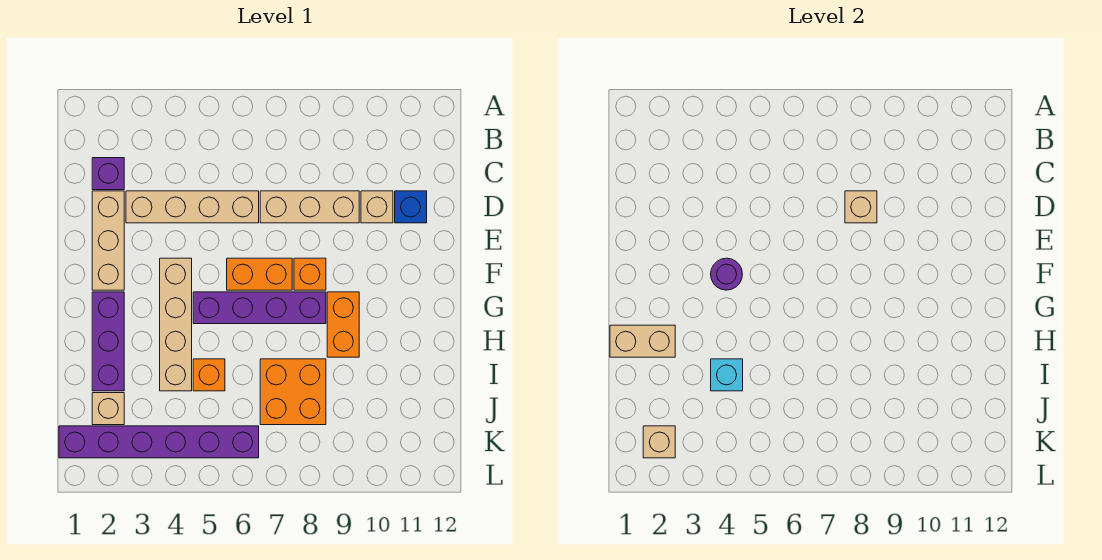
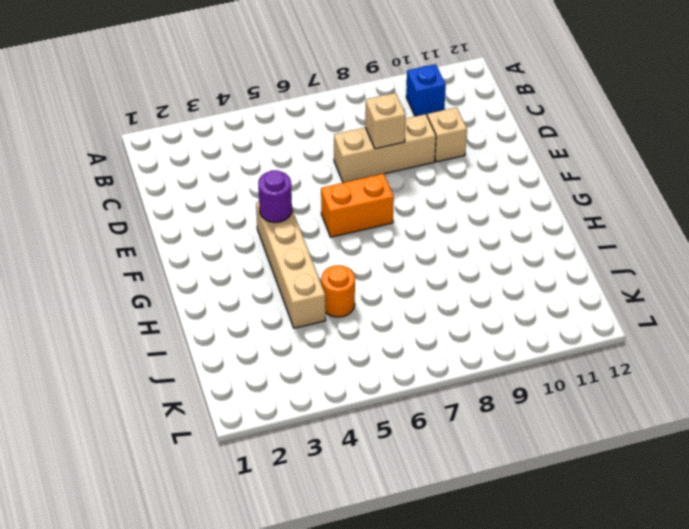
blue 1x1 brick [406,64,446,116] -> blue 1x1 brick moved to [395,191,427,223]
orange 1x1 round brick [321,265,355,317] -> orange 1x1 brick [193,359,225,391]
none -> purple 1x1 brick [92,158,124,190]
none -> tan 1x3 brick [92,191,124,290]
none -> tan 1x4 brick [126,191,259,223]

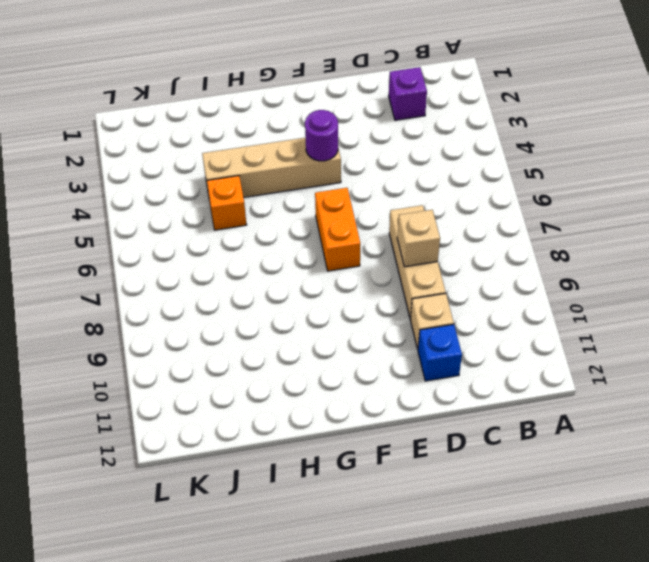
none -> tan 1x3 brick [92,191,124,290]
none -> tan 1x4 brick [126,191,259,223]
none -> orange 1x1 brick [294,258,326,290]

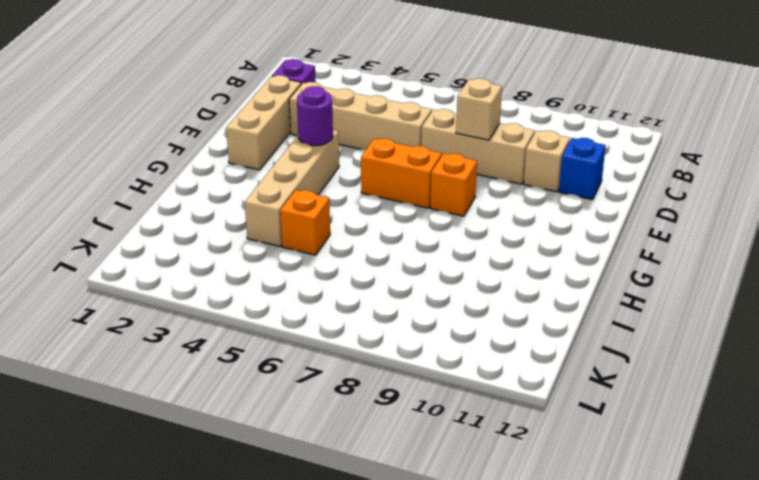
none -> purple 1x3 brick [92,292,124,391]
none -> purple 1x4 brick [193,292,326,324]
none -> orange 1x2 brick [327,292,359,357]

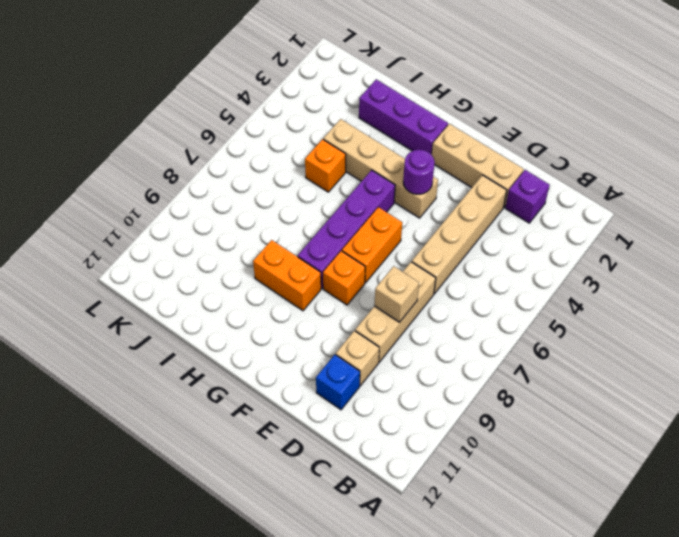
none -> orange 2x2 brick [260,359,326,425]
none -> tan 1x1 brick [92,393,124,425]
none -> purple 1x6 brick [59,426,259,458]

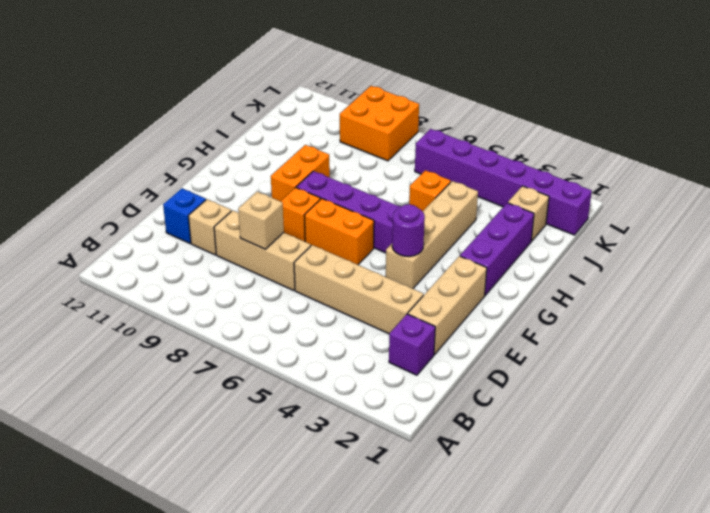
orange 2x2 brick [340,86,419,161] -> orange 2x2 brick moved to [260,359,326,425]
none -> tan 1x2 brick [610,325,675,357]
none -> cyan 1x1 brick [711,359,743,391]
none -> tan 1x1 brick [643,426,675,458]

